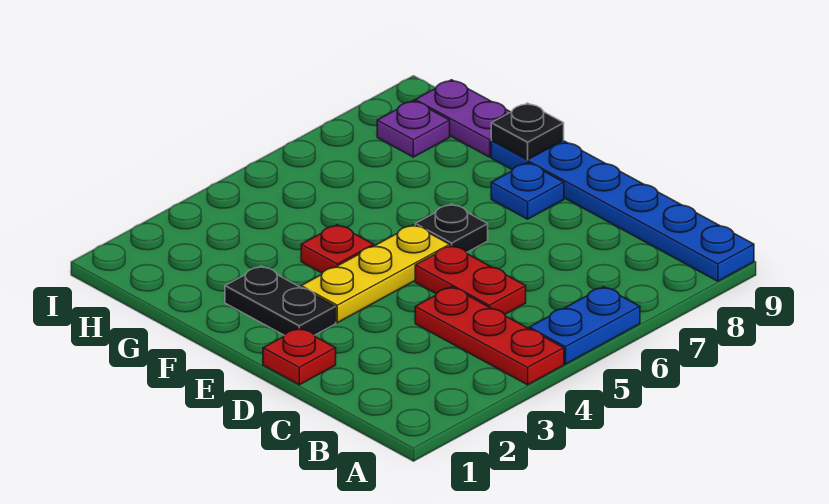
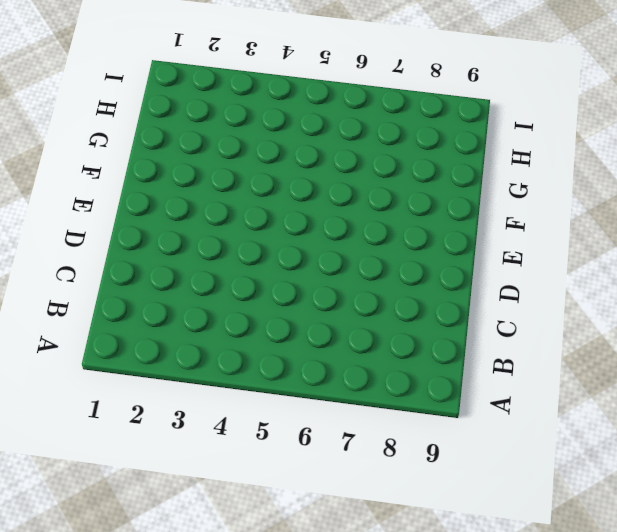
none -> red 1x3 plate [415,287,564,385]
none -> blue 1x2 plate [529,287,640,364]
none -> blue 1x6 plate [491,141,754,281]

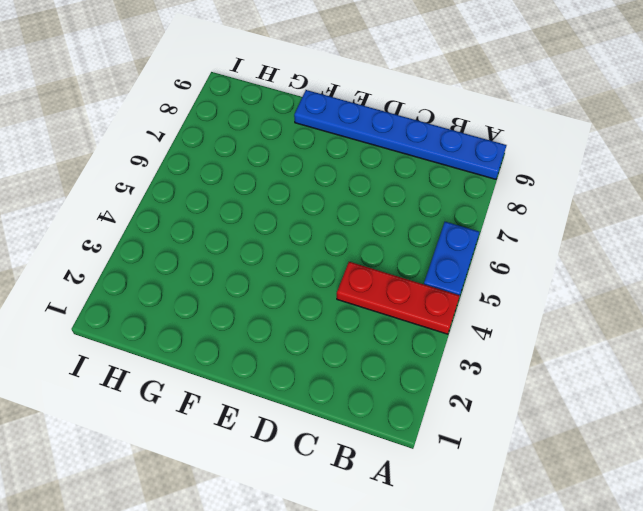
none -> red 1x2 plate [415,245,526,314]
none -> red 1x1 plate [263,328,336,385]
none -> black 1x2 plate [225,266,336,335]

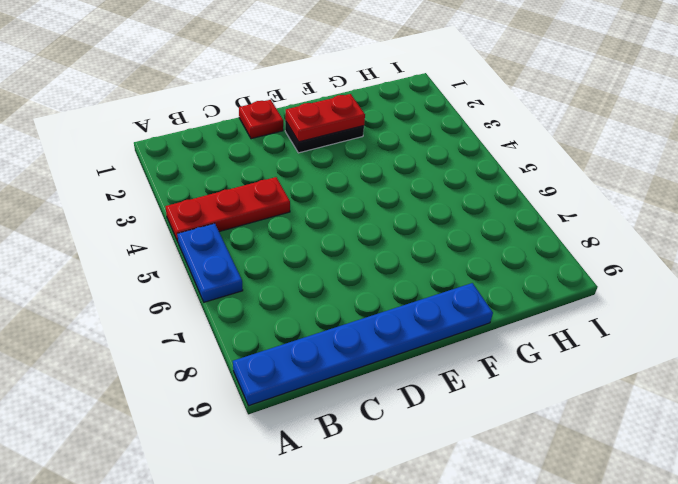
red 1x2 plate [285,94,365,142] -> red 1x2 plate moved to [415,245,526,314]
none -> yellow 1x3 plate [301,225,450,323]
none -> black 1x1 plate [415,204,488,252]
none -> blue 1x1 plate [491,163,564,219]

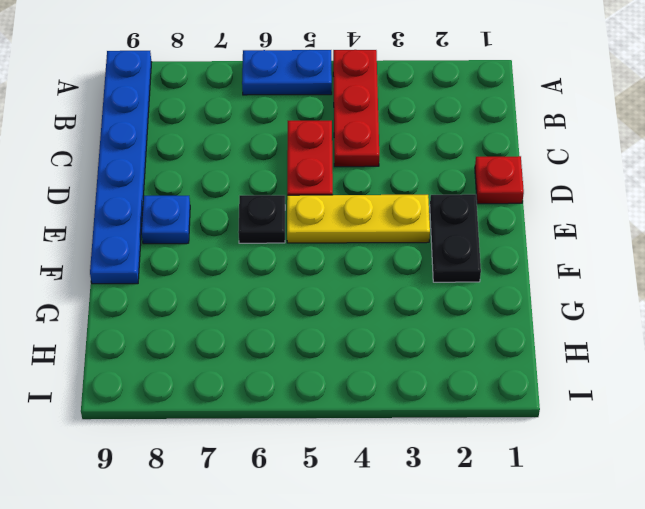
none -> red 1x1 plate [301,225,374,273]
none -> purple 1x2 plate [415,80,510,157]
none -> purple 1x1 plate [377,101,450,157]

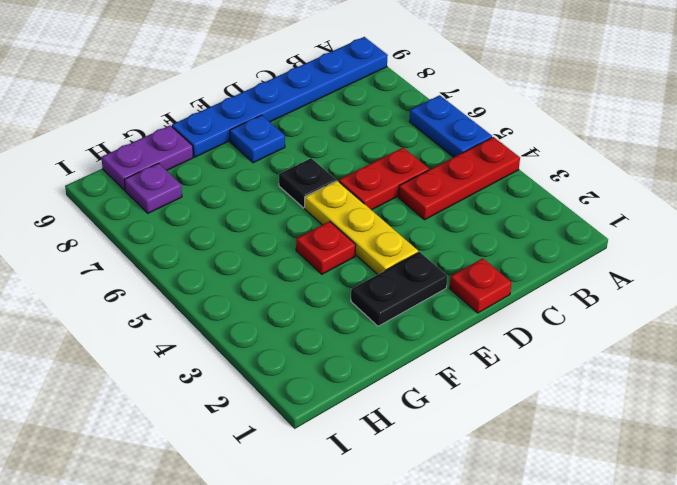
none -> black 1x1 plate [491,103,564,160]

